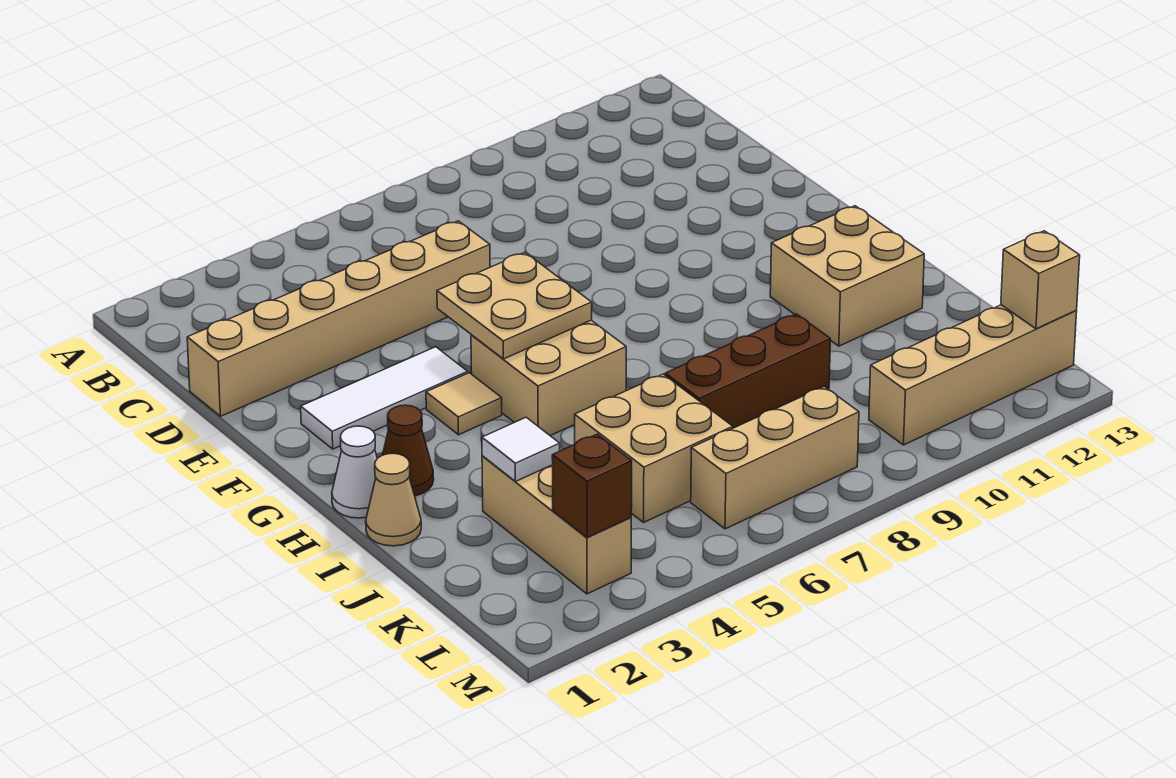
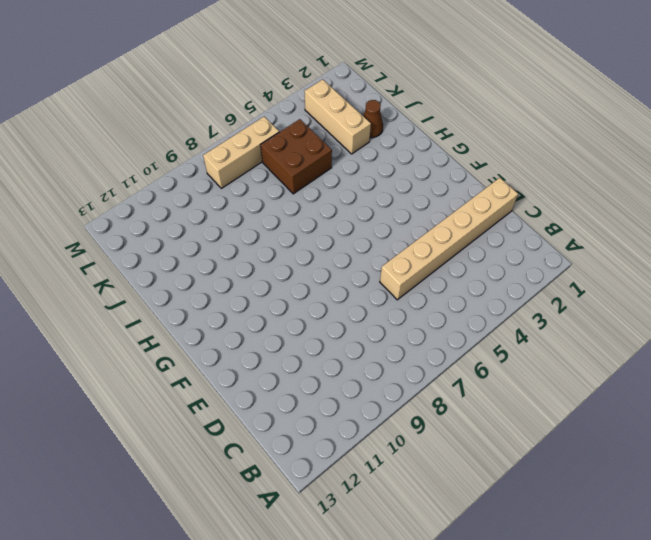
brown 1x1 cone [363,100,383,138] -> brown 1x1 cone moved to [383,405,434,496]
brown 2x2 brick [261,119,332,194] -> tan 2x2 brick [575,374,733,522]
none -> white 1x3 tile [301,347,468,449]
none -> tan 1x1 tile [426,373,502,435]
none -> tan 2x2 brick [471,320,626,436]

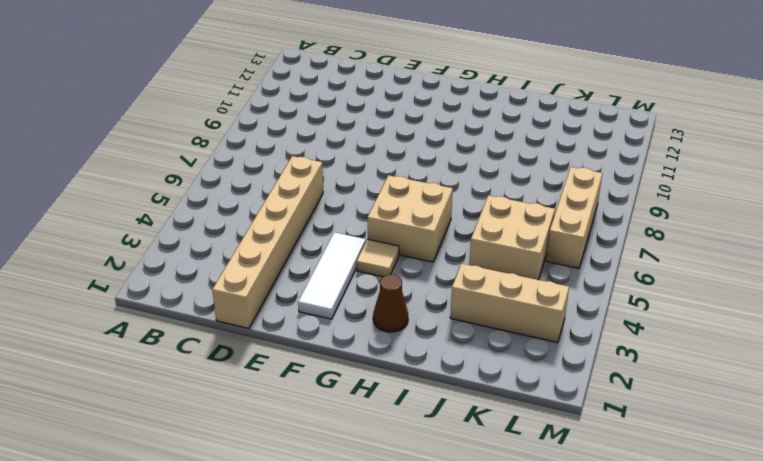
none -> white 1x1 cone [332,426,377,518]
none -> tan 2x2 brick [770,206,924,346]
none -> tan 1x1 cone [366,453,421,546]

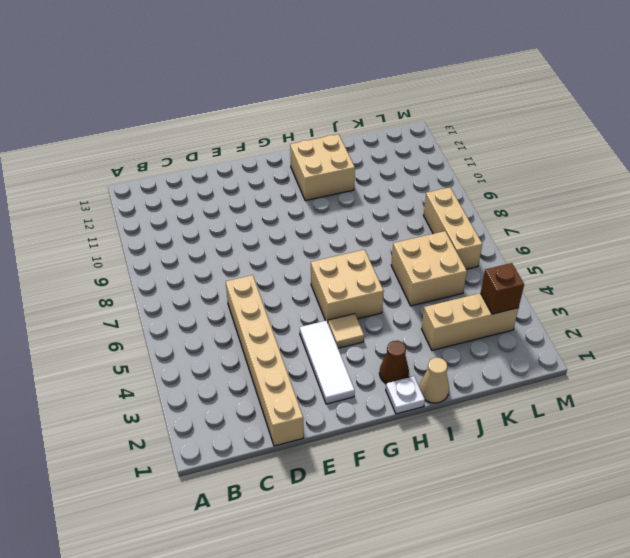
white 1x1 plate [386,376,425,414] -> white 1x1 cone [332,426,377,518]
none -> brown 1x3 brick [665,314,830,428]
none -> tan 1x4 brick [869,305,1077,445]
none -> tan 2x2 plate [437,253,592,359]

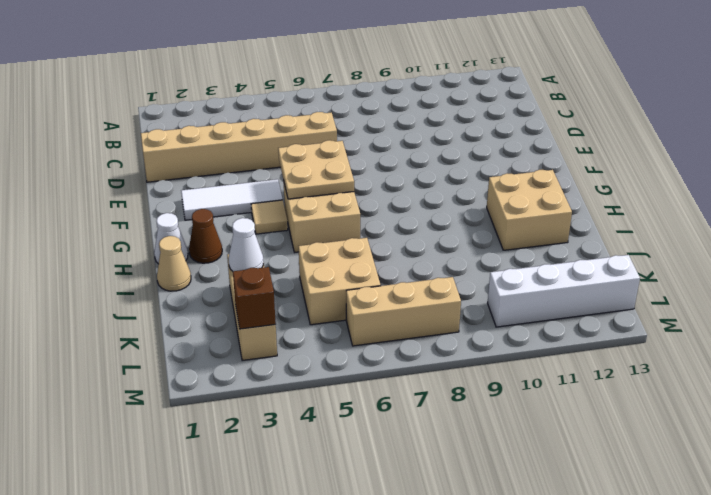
white 1x1 cone [229,218,263,271] -> white 1x1 tile [482,418,560,482]
white 1x4 brick [488,255,640,327] -> tan 1x4 brick [869,305,1077,445]
none -> brown 1x3 brick [665,314,830,428]
none -> tan 1x1 brick [1001,231,1080,329]

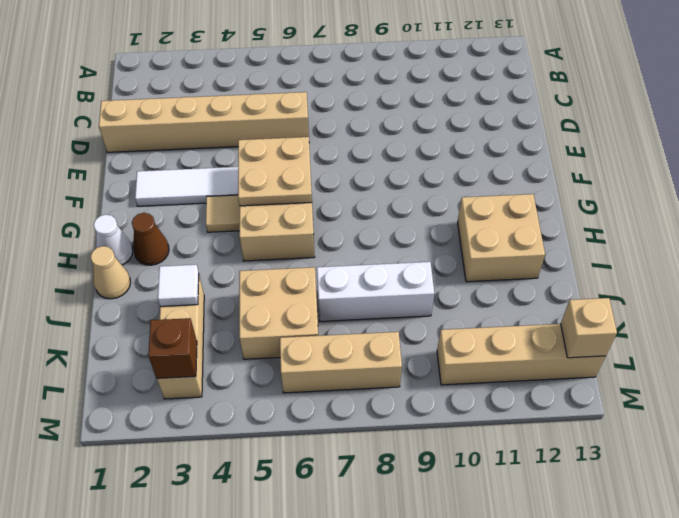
white 1x3 brick [317,262,434,321] -> brown 1x3 brick [665,314,830,428]

